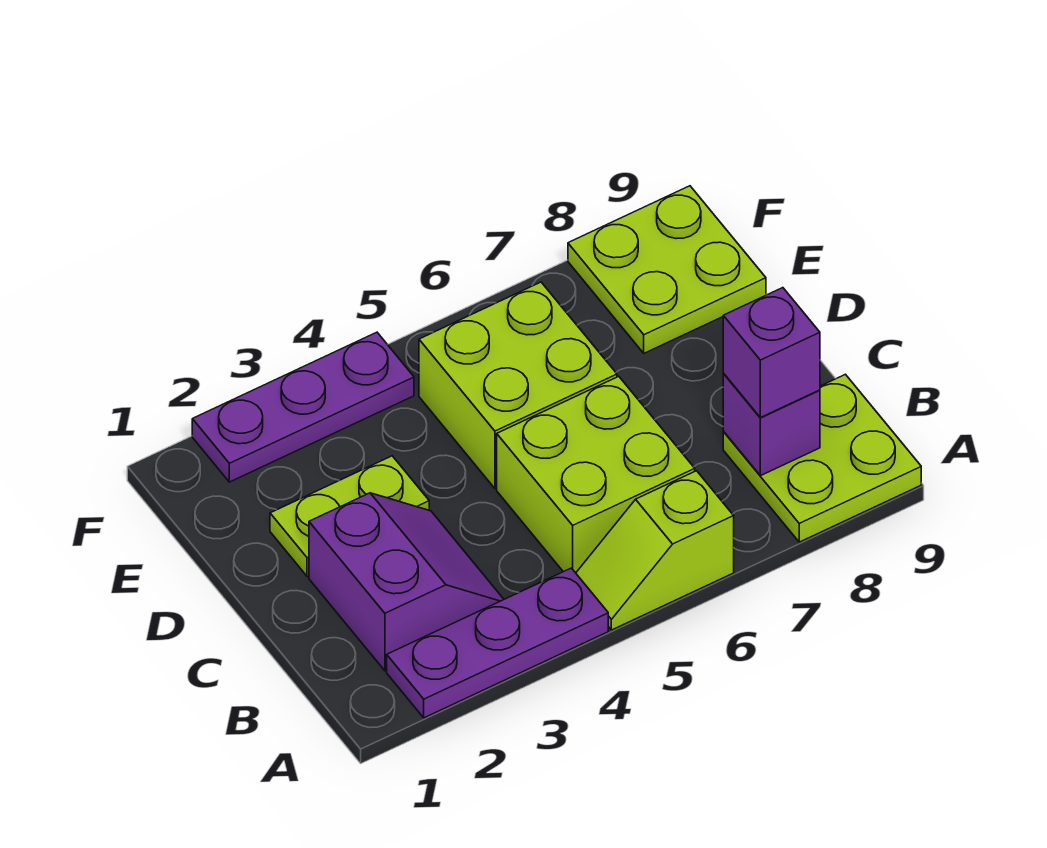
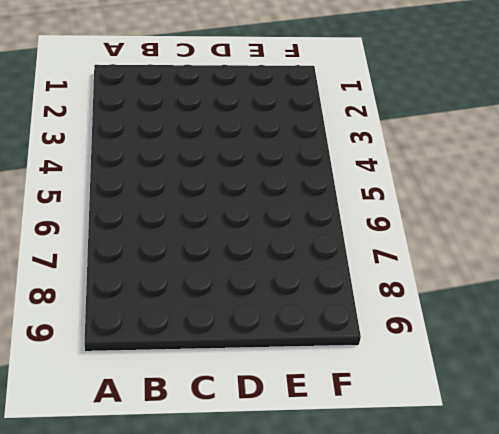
none -> purple 1x3 plate [387,568,608,718]
none -> lime 1x2 slope [576,471,734,630]

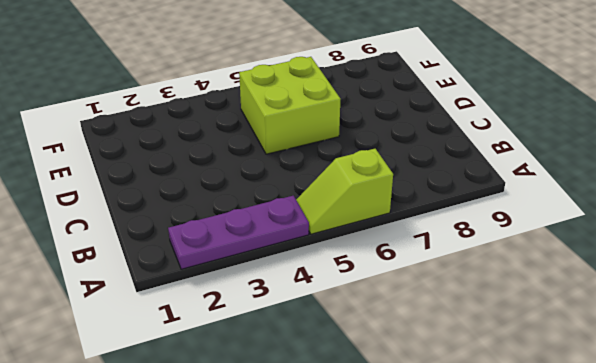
none -> lime 2x2 plate [723,374,921,542]
none -> purple 2x2 slope [309,493,504,671]

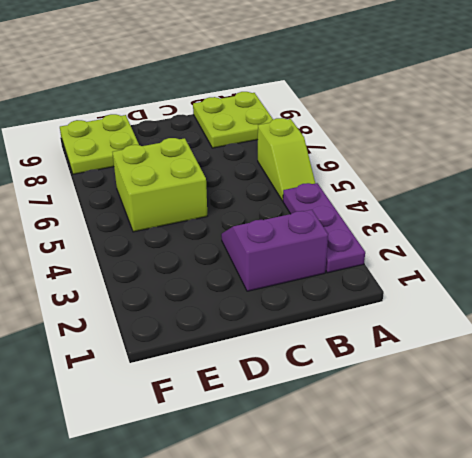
none -> lime 2x2 brick [497,376,695,573]
none -> lime 1x2 plate [270,456,429,576]

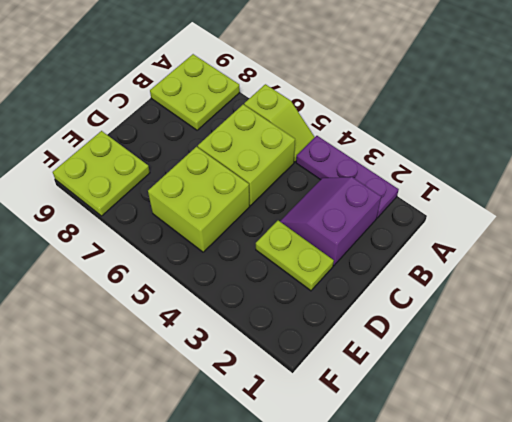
none -> purple 1x3 plate [192,332,414,482]
none -> purple 1x1 brick [723,374,820,476]

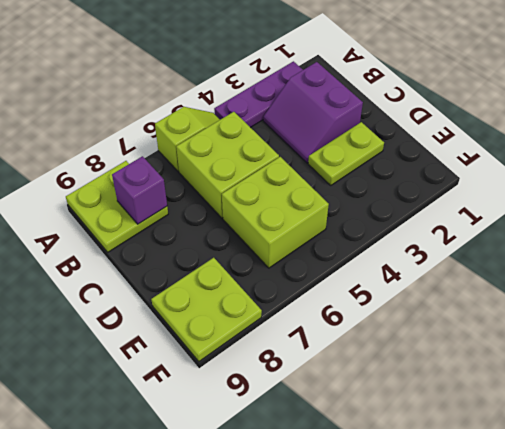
none -> purple 1x3 plate [192,332,414,482]
none -> purple 1x1 brick [723,288,820,418]

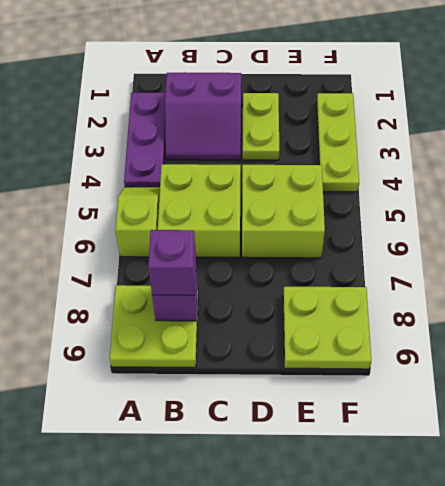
lime 1x3 plate [317,93,359,192] -> purple 1x3 plate [192,332,414,482]

